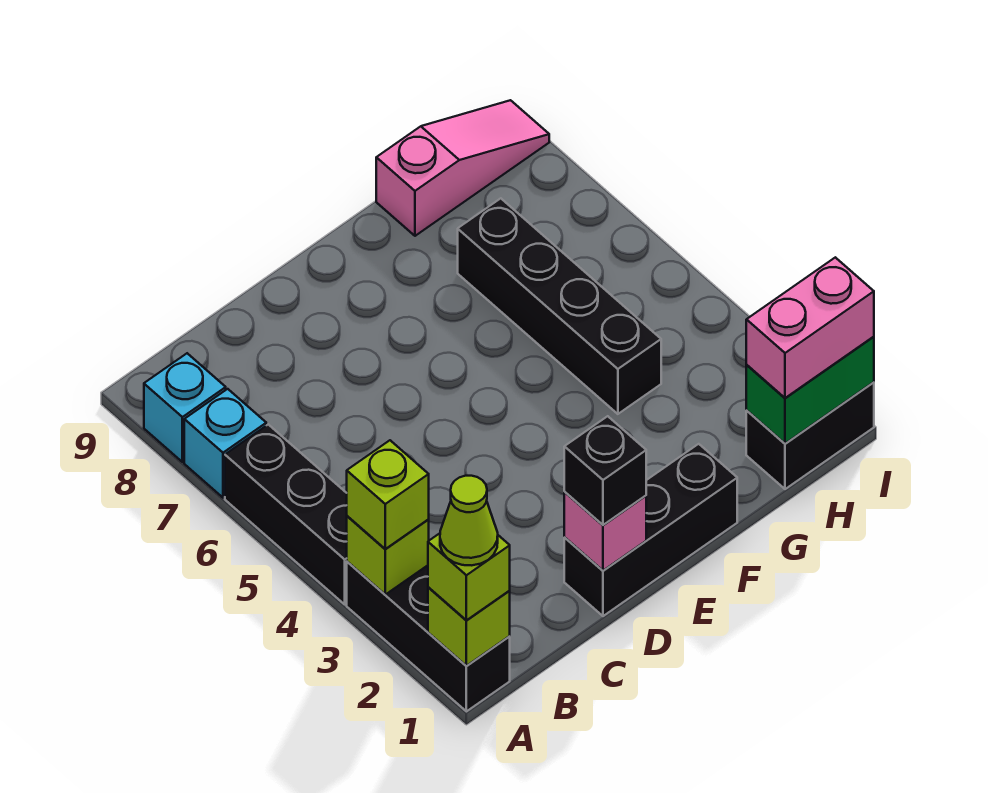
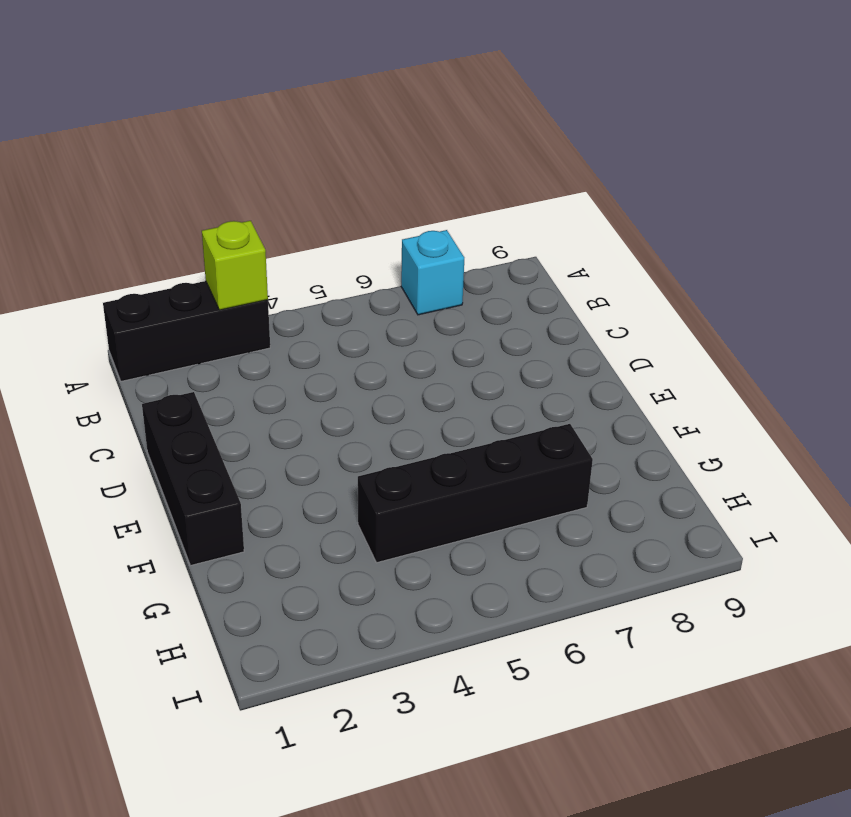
none -> black 1x3 brick [225,424,347,604]
none -> cyan 1x1 brick [144,353,226,462]
none -> pink 1x3 slope [376,100,549,236]

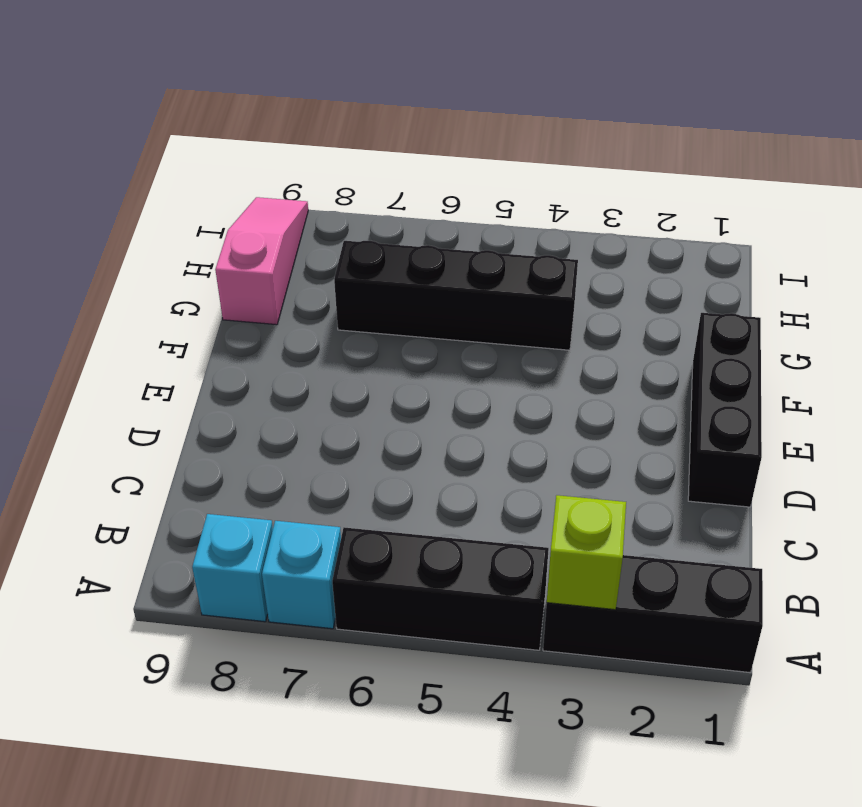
none -> black 1x2 brick [746,382,874,489]
none -> lime 1x1 brick [428,587,510,666]
none -> pink 1x1 brick [564,492,646,571]

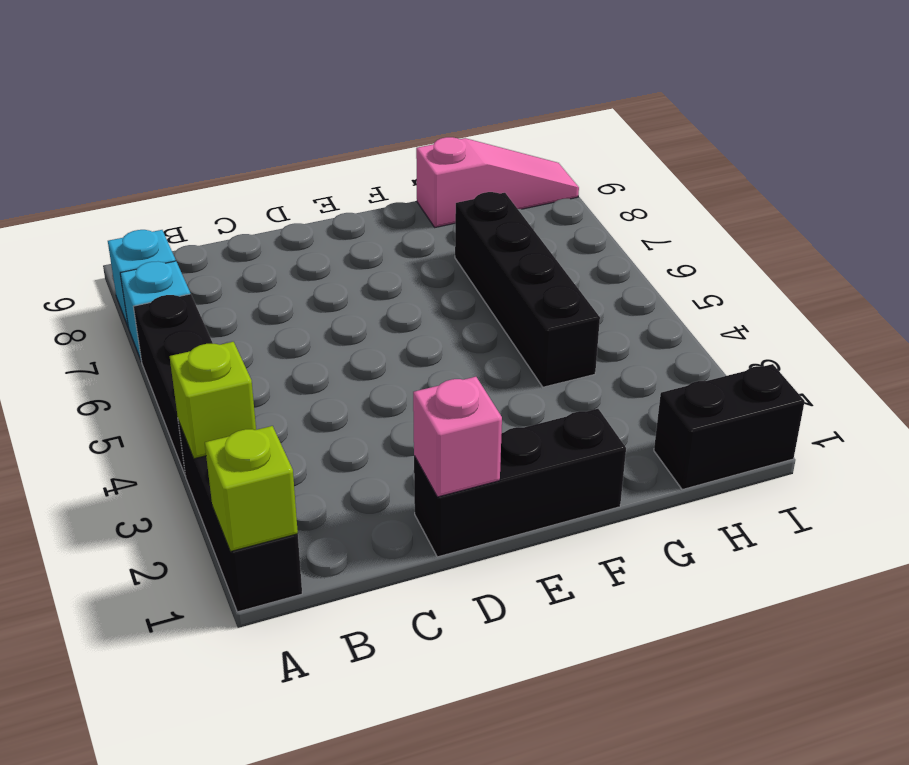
none -> green 1x2 brick [746,337,874,444]
none -> lime 1x1 brick [428,533,510,621]
none -> lime 1x1 brick [347,440,429,549]

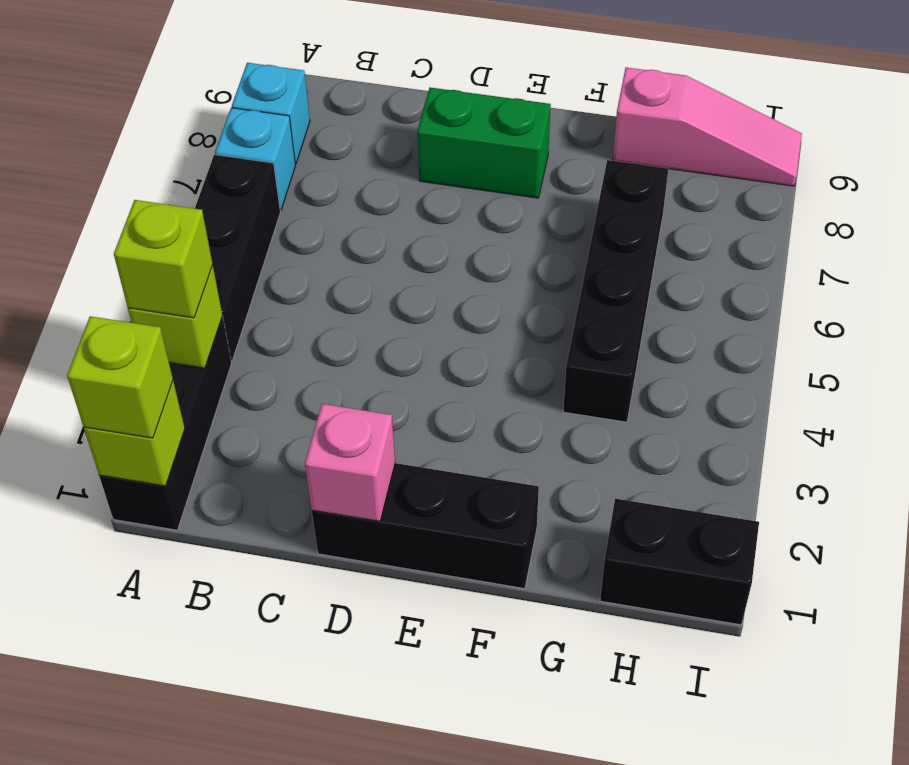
green 1x2 brick [417,88,551,198] -> green 1x2 brick moved to [746,337,874,444]
none -> black 1x1 brick [564,416,646,525]
none -> pink 1x2 brick [746,257,874,398]
none -> lime 1x1 cone [440,476,498,565]

